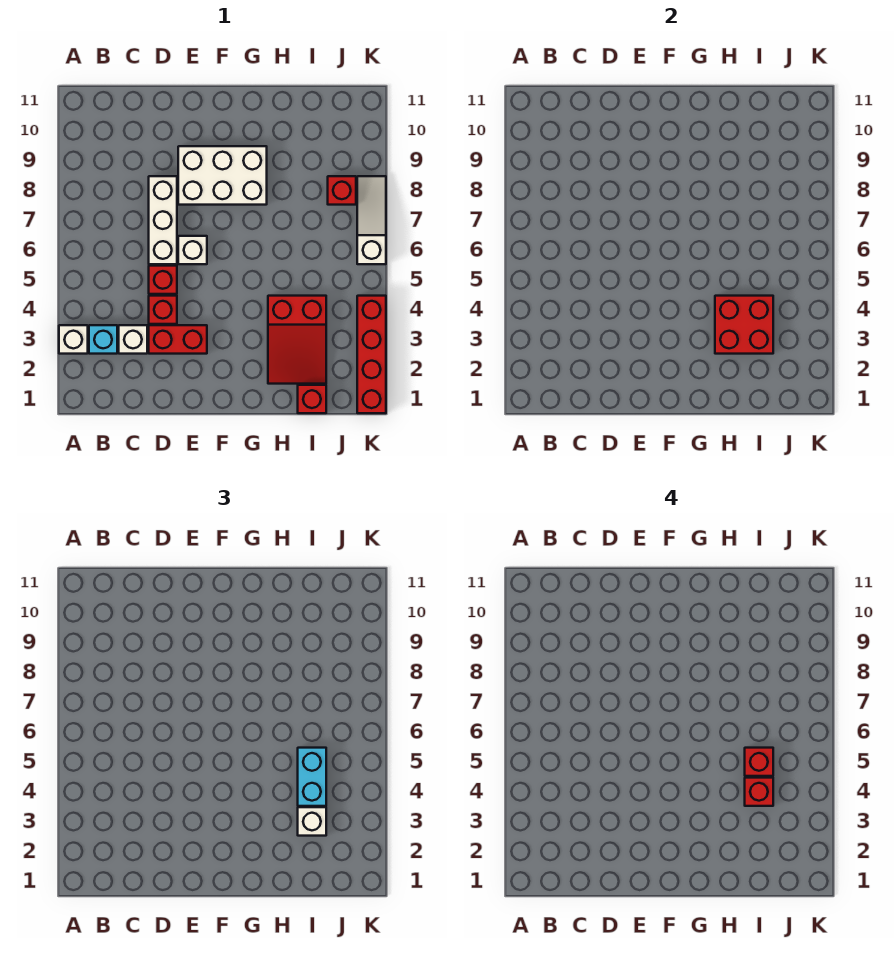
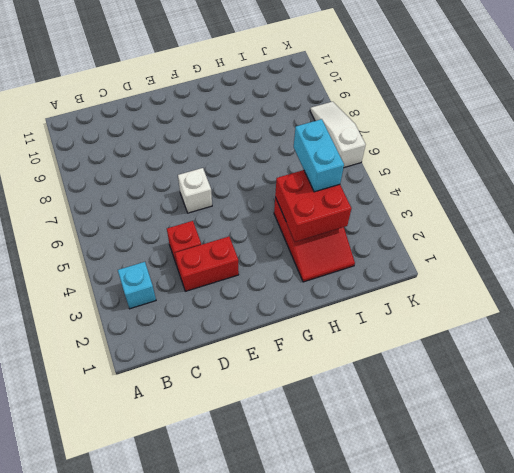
none -> white 1x1 brick [59,325,88,354]
none -> white 1x1 brick [119,325,147,354]
none -> red 1x1 brick [149,266,177,294]

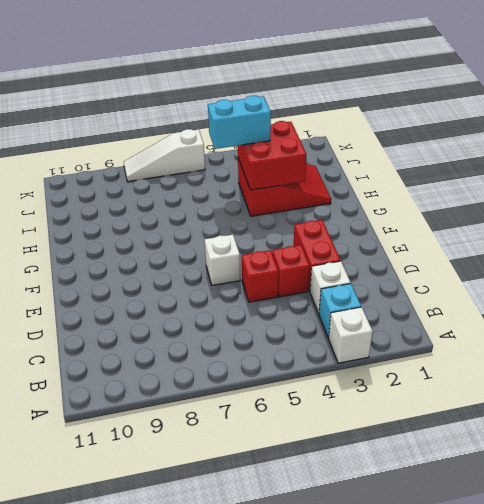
none -> white 1x3 brick [149,176,177,264]
none -> white 2x3 brick [178,146,267,205]
none -> red 1x1 brick [298,385,326,413]

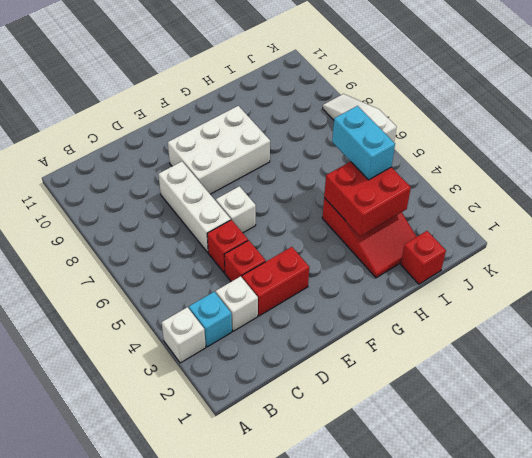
none -> red 1x1 brick [328,176,356,205]
none -> red 1x4 brick [357,296,386,413]
none -> white 1x1 brick [298,807,326,836]

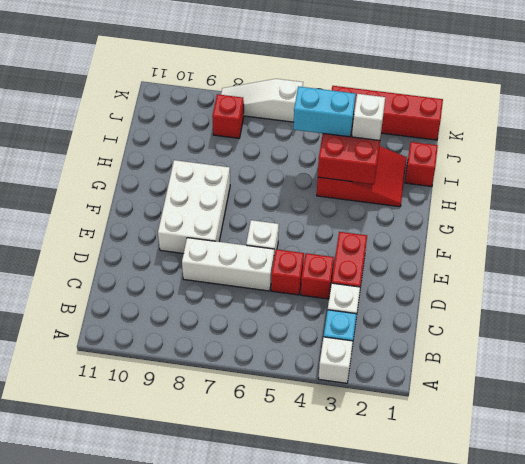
none -> red 1x1 brick [745,778,773,806]
none -> red 1x1 brick [745,748,773,776]

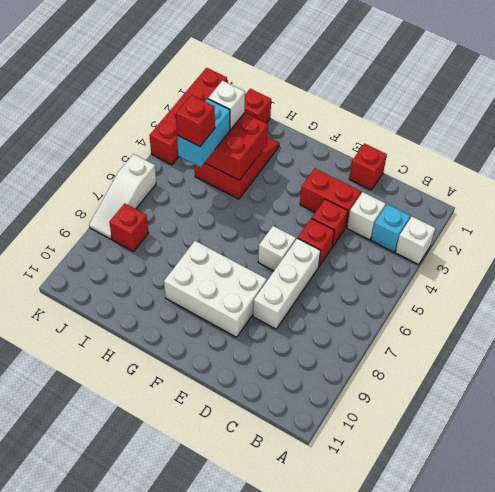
red 1x1 brick [349,144,387,190] -> red 1x1 brick moved to [745,778,773,806]

